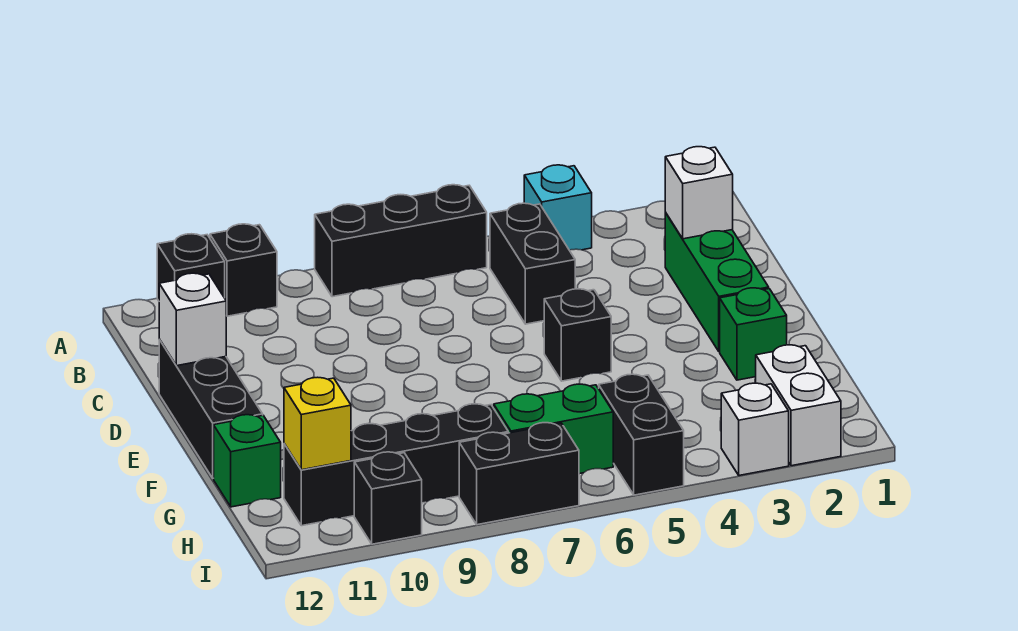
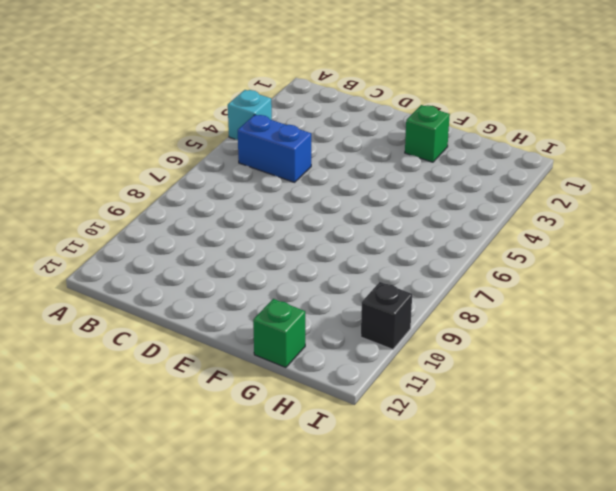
blue 1x2 brick [238,115,311,182] -> black 1x2 brick [490,203,575,324]
none -> black 1x3 brick [315,185,487,297]
none -> black 1x1 brick [210,224,277,316]
none -> black 1x1 brick [157,234,225,301]

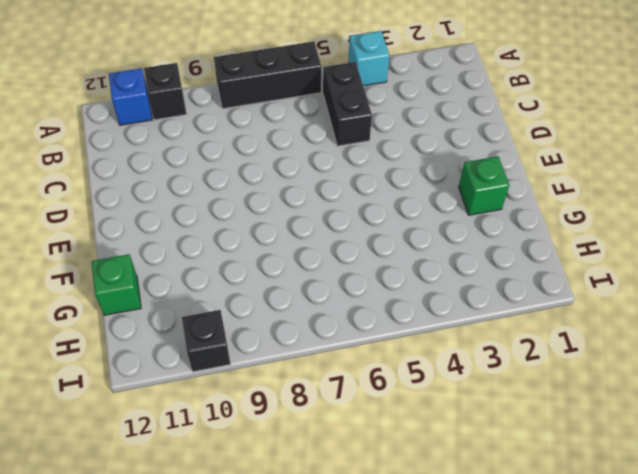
blue 1x1 brick [109,68,152,125] -> black 1x1 brick [157,234,225,301]
none -> green 1x3 brick [665,213,769,352]
none -> black 1x3 brick [159,339,263,478]
none -> black 1x1 brick [544,289,611,381]

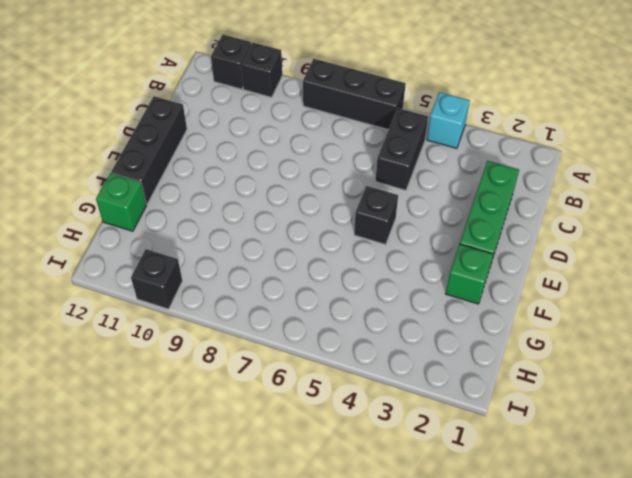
none -> white 1x2 brick [756,345,841,466]
none -> black 1x2 brick [599,374,684,495]
none -> green 1x2 brick [494,384,613,474]

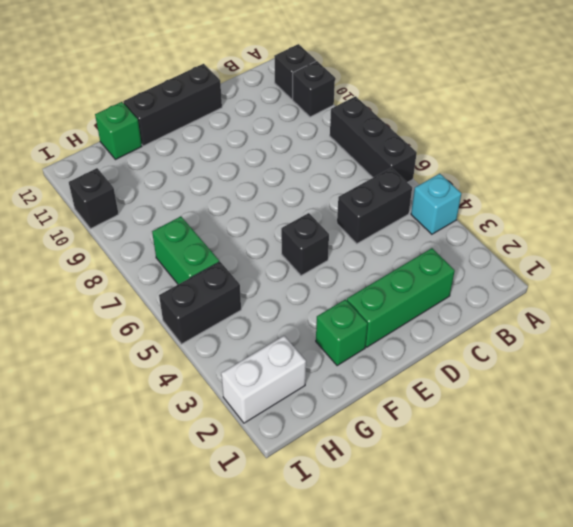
none -> black 1x4 brick [284,404,508,526]
none -> white 1x1 brick [721,383,789,475]
none -> black 1x2 brick [459,423,579,525]

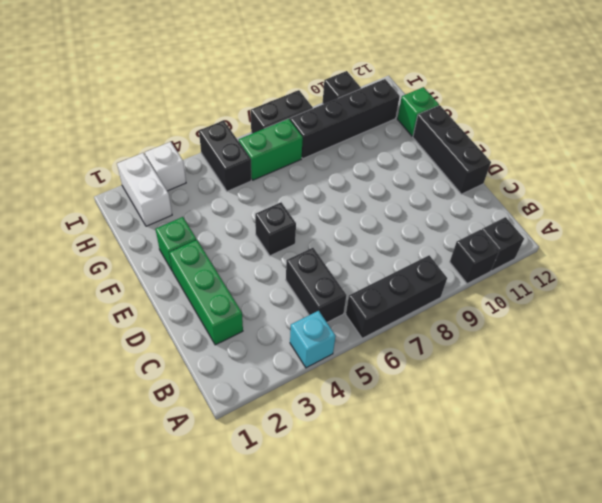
none -> white 1x1 brick [665,147,733,239]
none -> white 1x1 brick [159,273,226,366]
none -> yellow 1x1 brick [284,377,351,470]

